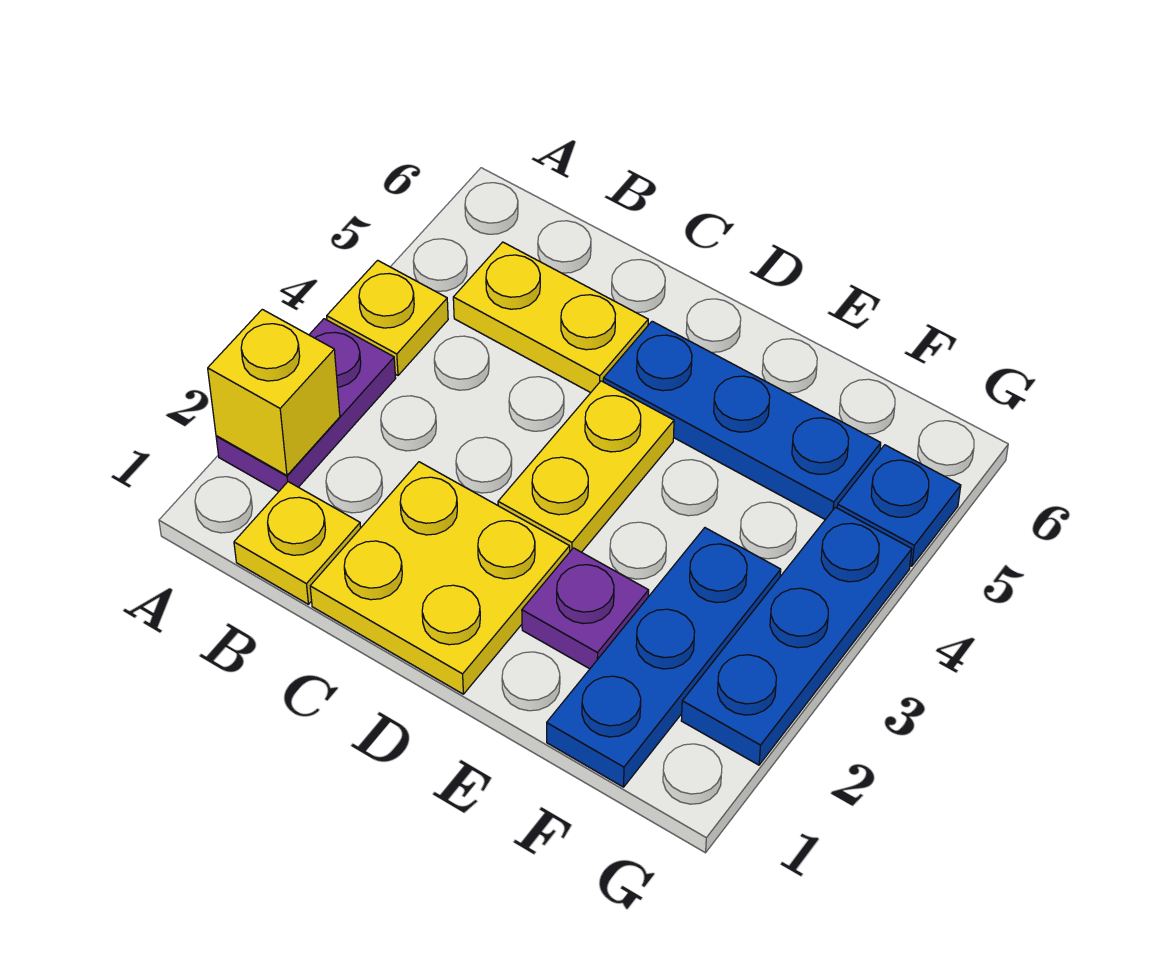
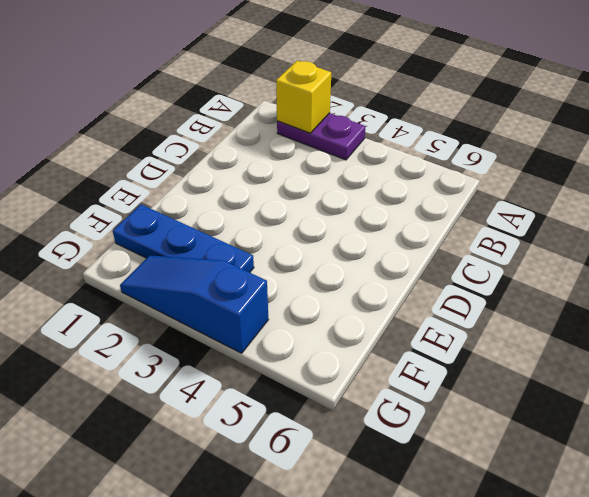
blue 1x3 slope [120,255,268,353] -> blue 1x3 plate [681,507,912,765]
none -> yellow 1x1 plate [327,260,448,375]
none -> yellow 1x1 plate [234,482,361,604]
none -> yellow 1x2 plate [453,242,648,393]

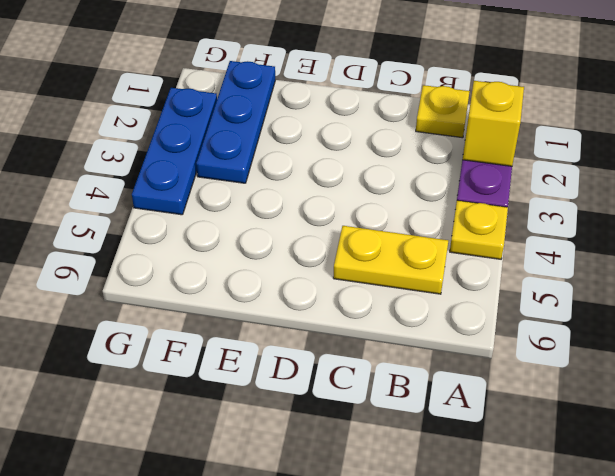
none -> yellow 2x2 plate [310,462,570,694]
none -> yellow 1x2 plate [498,381,674,552]
none -> blue 1x3 plate [603,321,881,520]

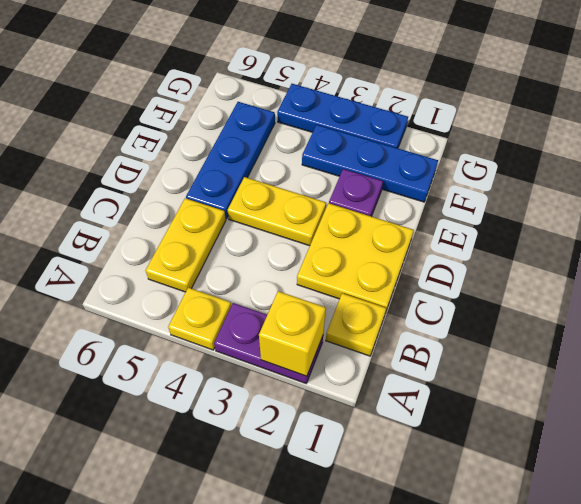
none -> blue 1x1 plate [837,445,961,566]

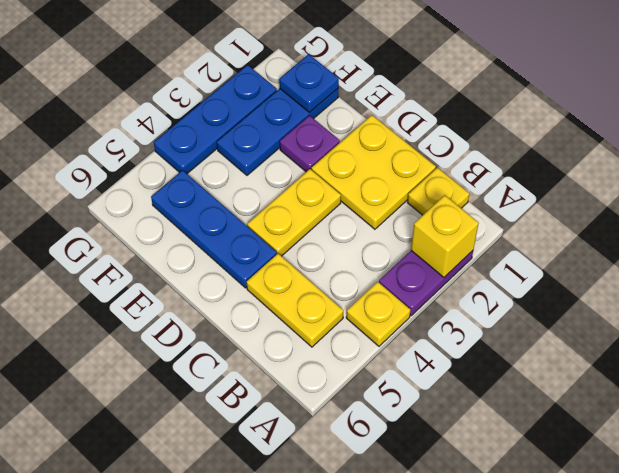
blue 1x1 plate [279,54,339,113] -> blue 1x1 plate moved to [837,445,961,566]

